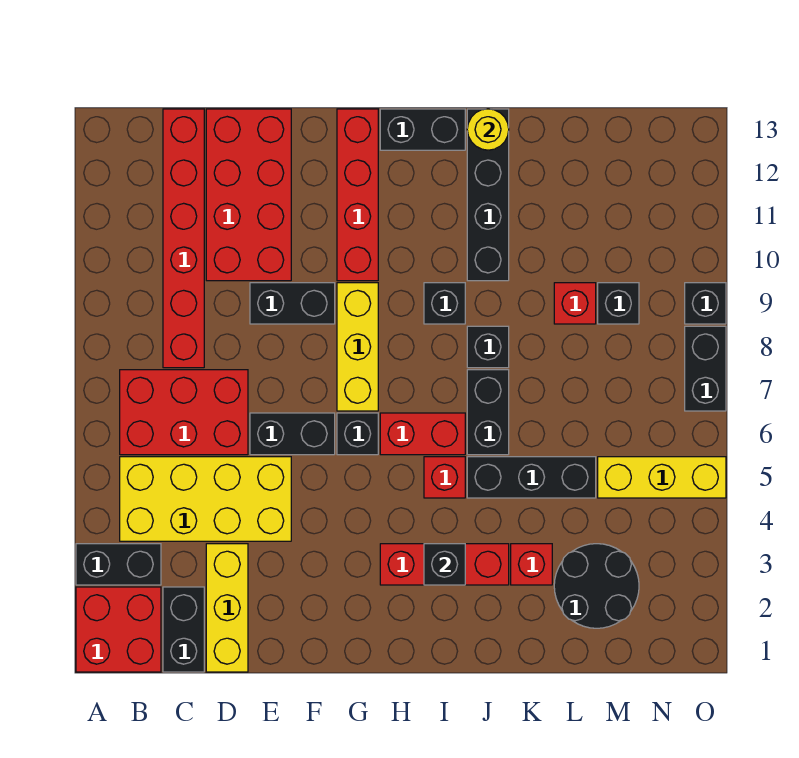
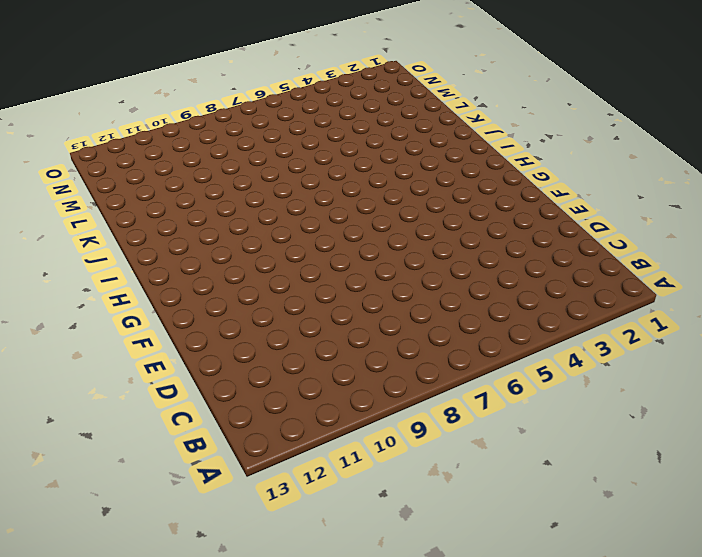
none -> red 2x2 brick [76,587,161,672]
none -> black 1x2 brick [76,544,161,585]
none -> yellow 2x4 brick [120,457,291,541]
none -> red 2x3 brick [120,370,248,455]

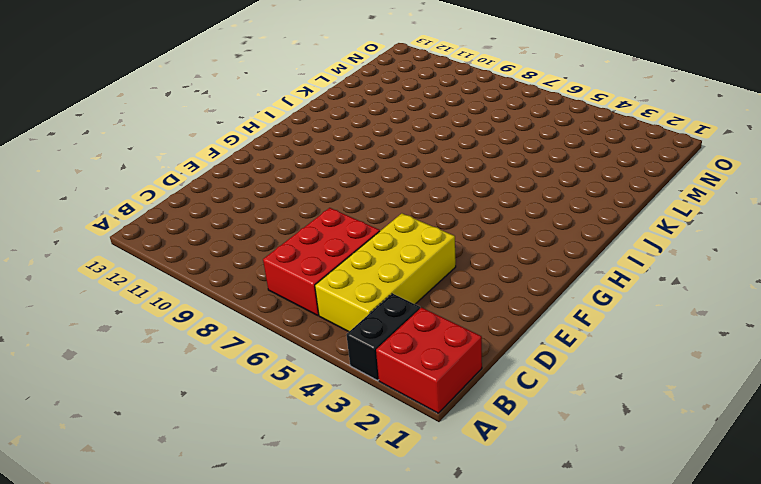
none -> black 1x2 brick [163,587,204,672]
none -> red 1x6 brick [163,109,204,368]
none -> yellow 1x3 brick [206,544,248,672]
none -> red 2x4 brick [206,109,291,281]

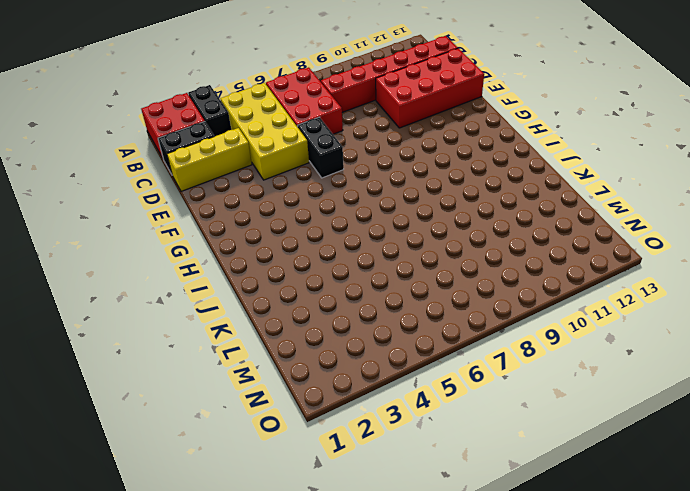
none -> black 1x2 brick [250,283,335,324]
none -> black 1x1 brick [337,413,378,455]
none -> yellow 1x3 brick [337,283,378,411]
none -> red 1x4 brick [337,109,378,281]

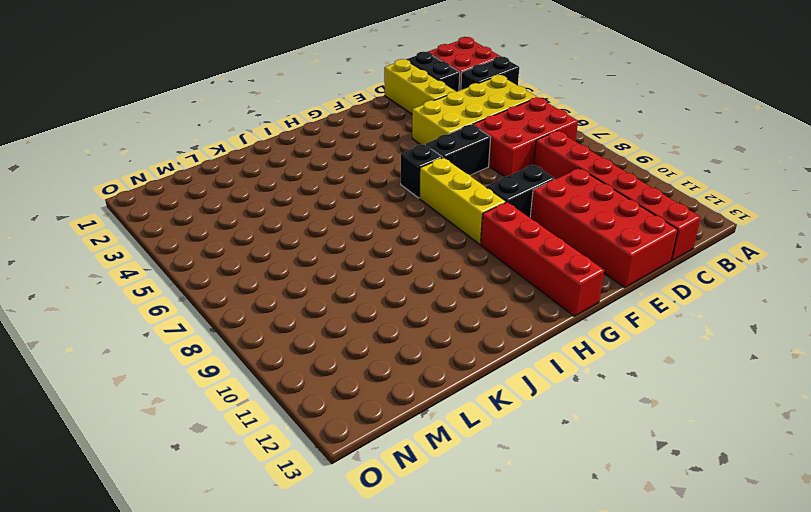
none -> red 1x3 brick [380,544,509,585]
none -> red 1x2 brick [380,413,465,455]
none -> black 1x2 brick [380,109,465,150]
none -> red 1x1 brick [424,457,465,498]

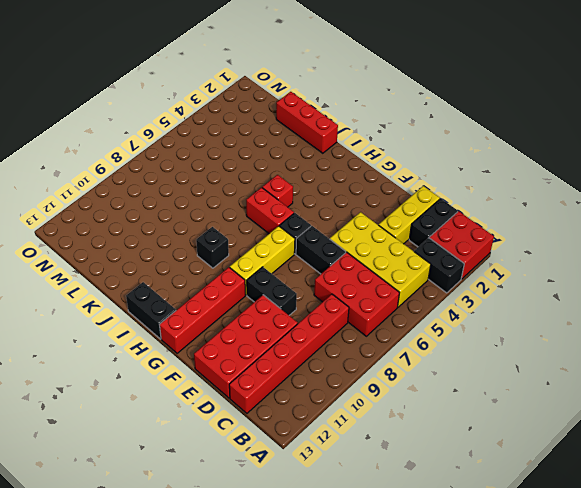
red 1x3 brick [276,92,338,153] -> red 1x3 brick moved to [380,544,509,585]
none -> black 1x3 brick [467,457,596,498]
none -> black 1x2 brick [467,370,509,455]
none -> black 1x1 brick [467,326,509,368]
none -> black 1x4 brick [467,109,509,281]

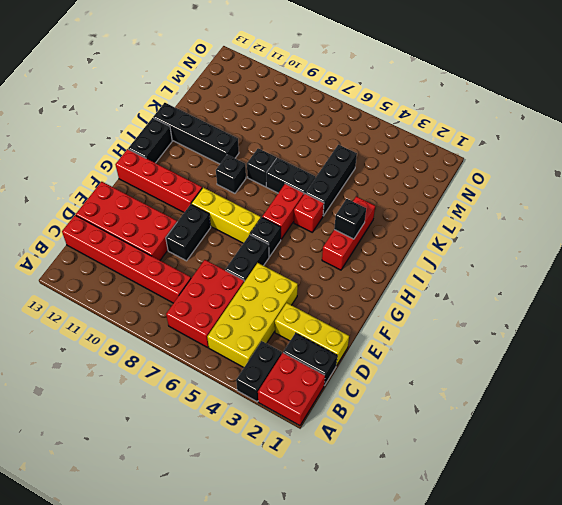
none -> red 1x1 brick [511,544,552,585]
none -> black 2x2 round brick [554,544,639,628]
none -> red 1x1 brick [554,283,596,324]
none -> yellow 1x3 brick [598,457,726,498]

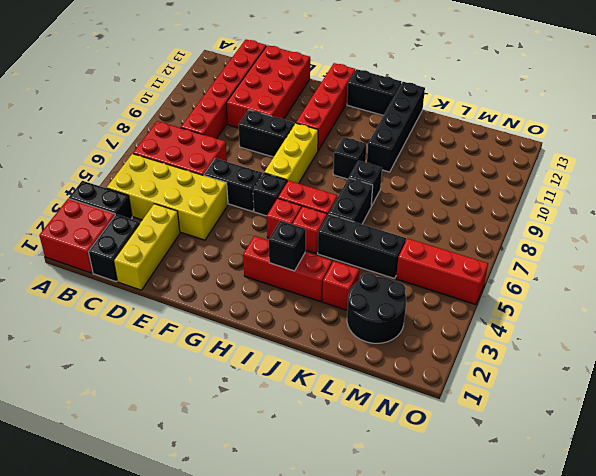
red 1x1 brick [267,198,301,238] -> red 1x1 brick moved to [554,283,596,324]
red 1x3 brick [396,238,488,304] -> yellow 1x3 brick [598,457,726,498]
none -> black 1x1 brick [598,283,639,324]
none -> black 1x2 brick [685,326,726,411]
none -> black 1x1 brick [685,283,726,324]
none -> yellow 1x1 round brick [467,109,509,150]

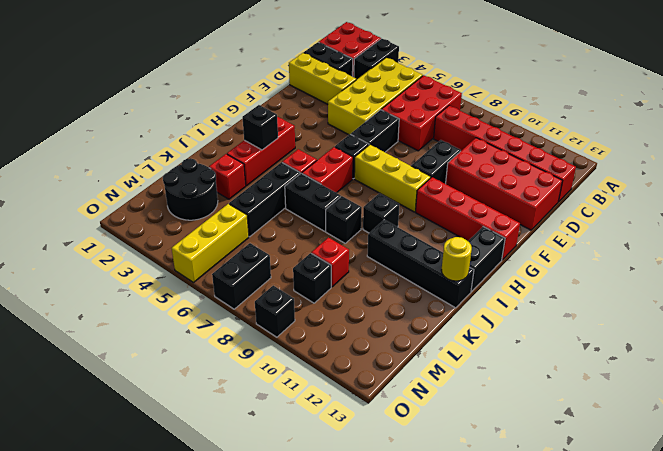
black 1x2 brick [212,243,271,309] -> black 1x2 brick turned to [685,326,726,411]

